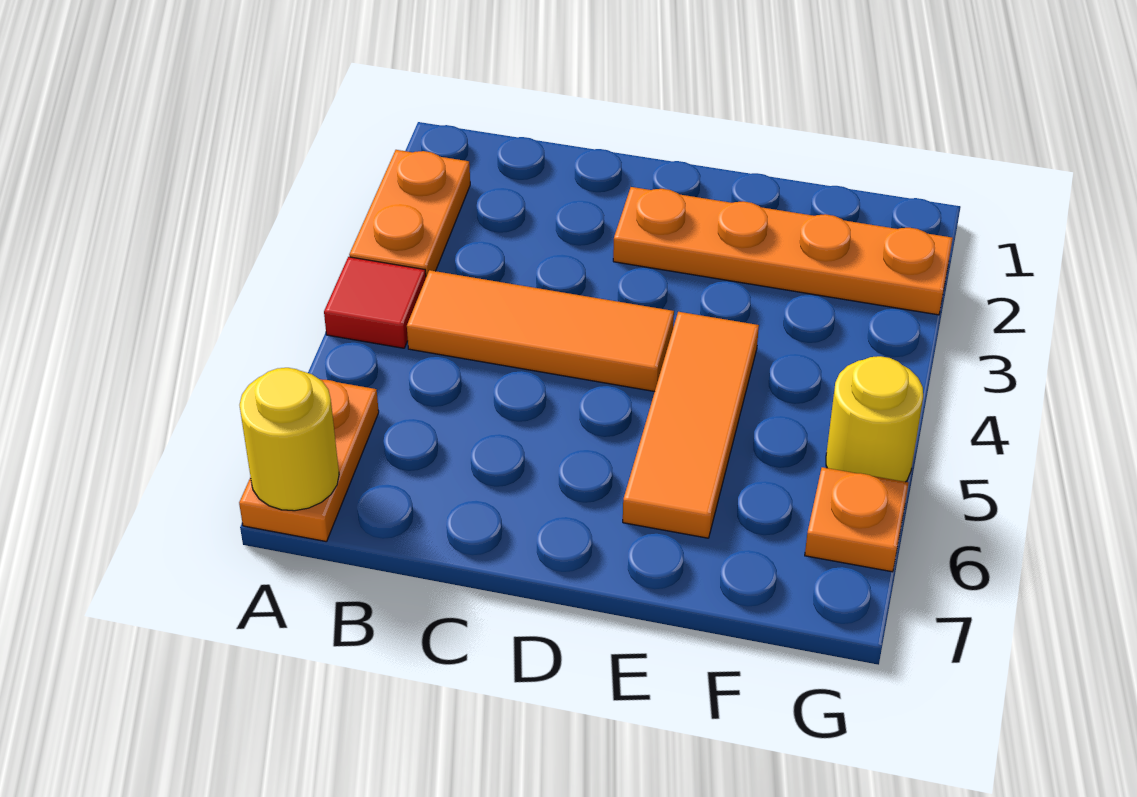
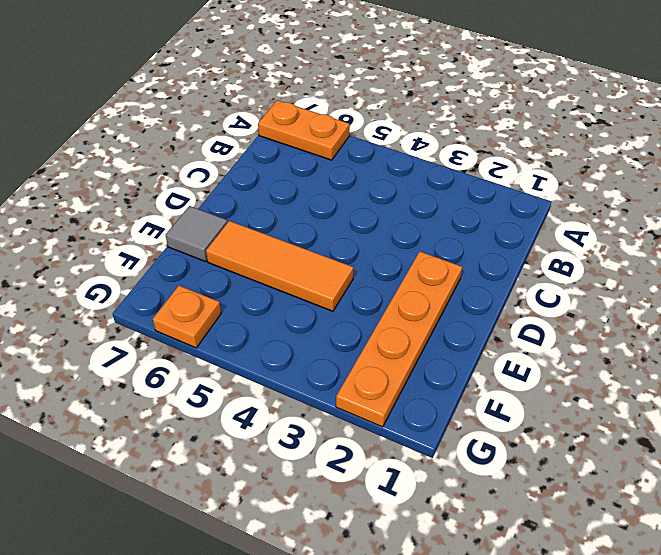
grey 1x1 tile [166,206,228,262] -> none
none -> orange 1x2 plate [349,150,470,277]
none -> red 1x1 tile [324,257,426,348]

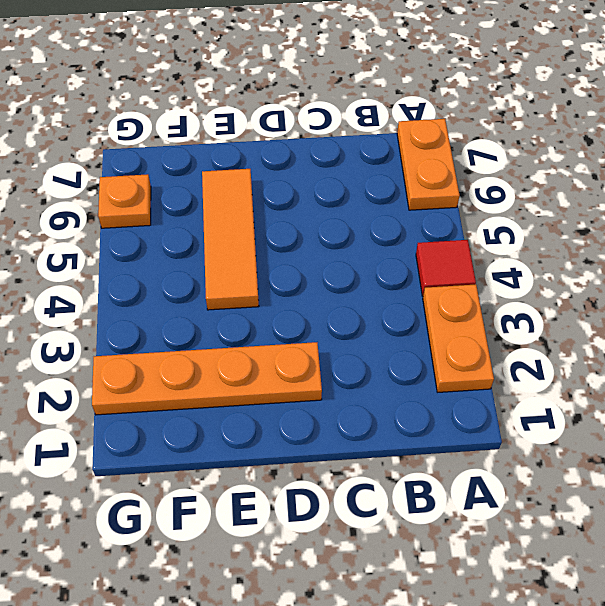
none -> orange 1x3 tile [407,270,674,392]
none -> yellow 1x1 round brick [826,356,923,482]

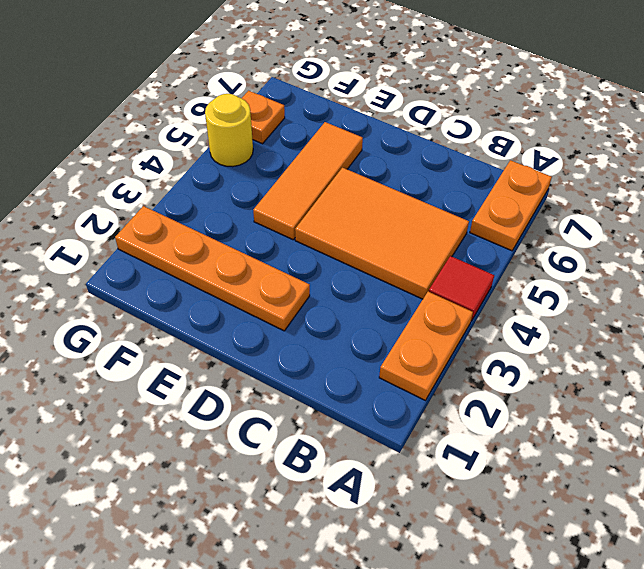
orange 2x3 tile [295,168,469,299] -> orange 1x3 tile [407,270,674,392]
none -> yellow 1x1 round brick [240,368,339,511]

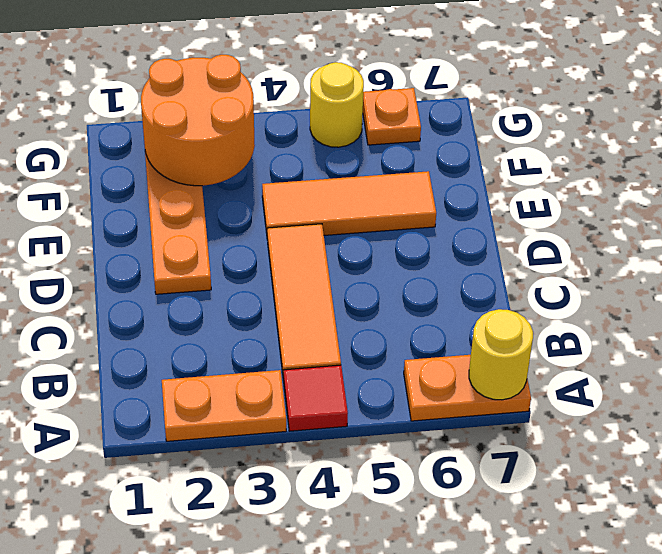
orange 2x2 round brick [141,55,255,186] -> none

